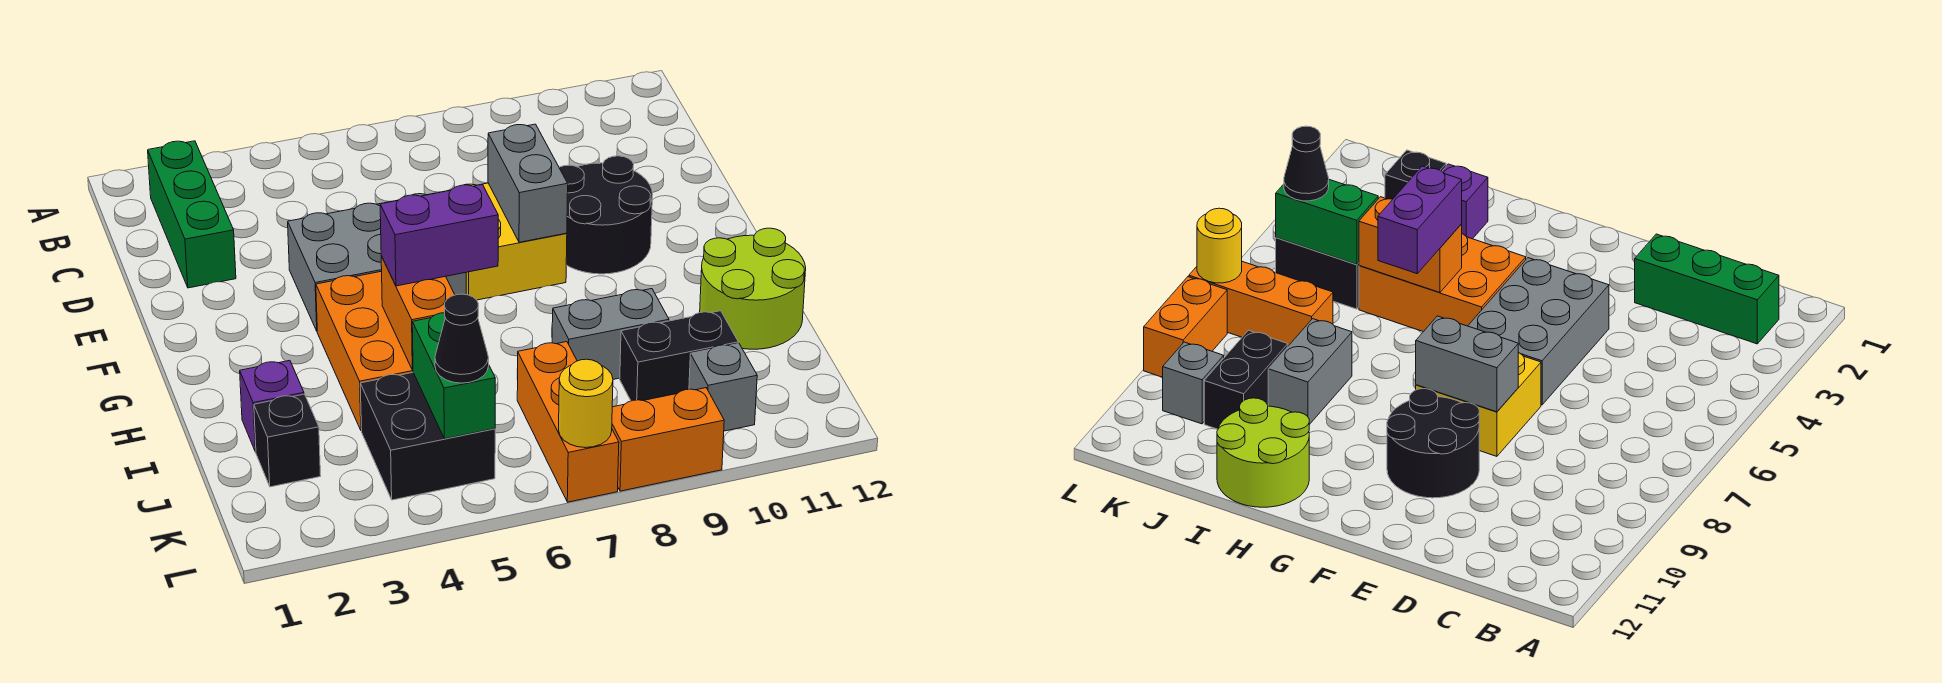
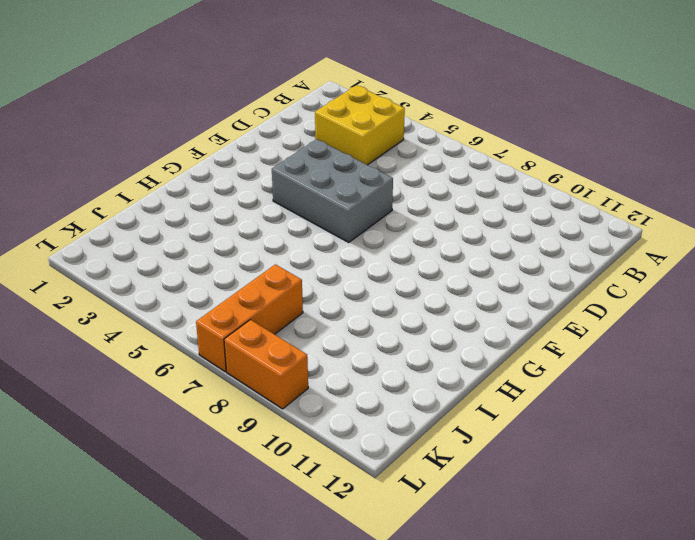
yellow 2x2 brick [315,85,405,165] -> yellow 2x2 brick moved to [439,183,567,300]
none -> green 1x3 brick [148,141,236,288]
none -> black 2x2 round brick [559,156,652,274]
none -> orange 2x3 brick [316,271,413,431]

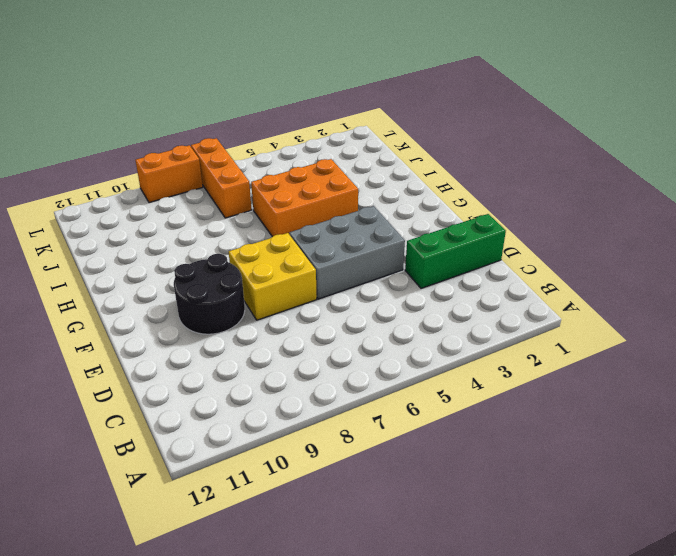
green 1x3 brick [405,214,506,288] -> green 1x3 brick turned to [148,141,236,288]
orange 2x3 brick [251,159,358,237] -> orange 2x3 brick turned to [316,271,413,431]
none -> lime 2x2 round brick [700,228,806,349]
none -> purple 1x1 brick [240,360,304,452]
none -> grey 1x2 brick [552,289,669,380]

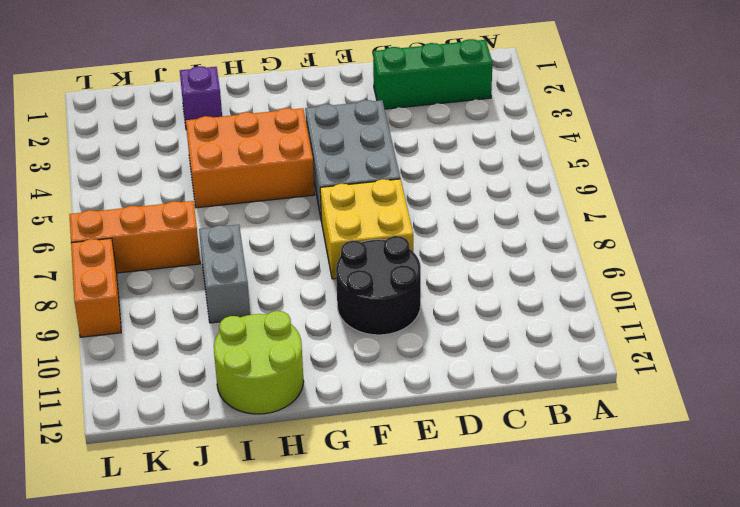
none -> black 1x1 brick [254,394,321,487]
none -> black 2x2 brick [360,373,495,500]
none -> black 1x2 brick [620,311,738,401]

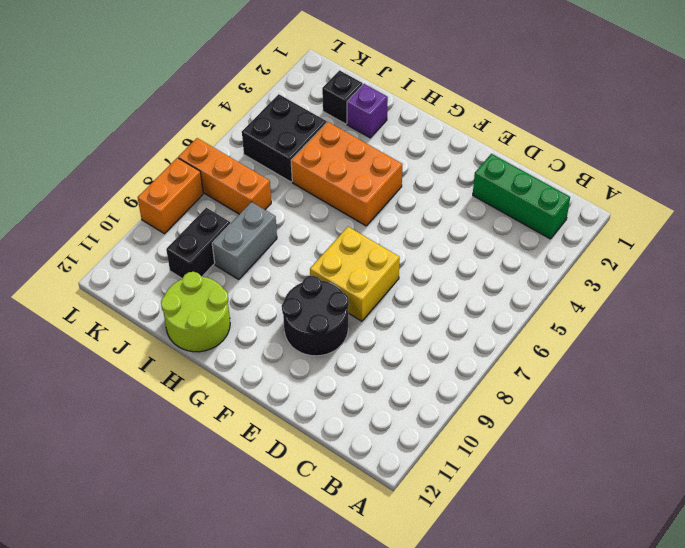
none -> grey 2x3 brick [288,193,466,331]
none -> grey 1x1 brick [689,344,757,431]
none -> grey 1x2 brick [488,124,568,242]

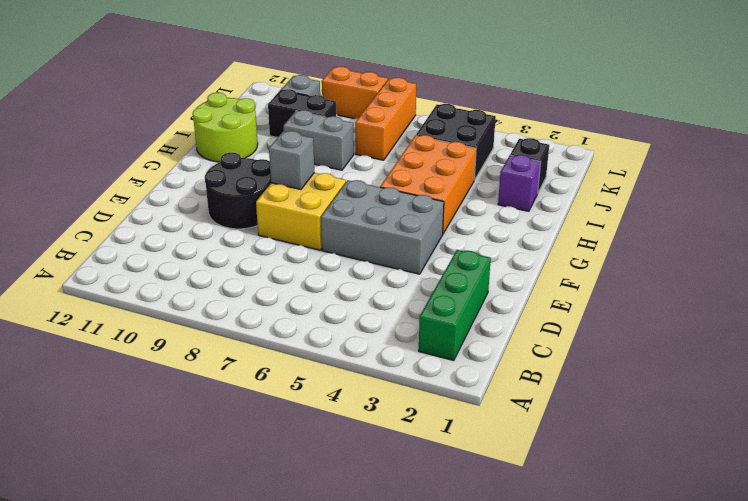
grey 1x1 brick [269,131,314,189] -> grey 1x2 brick [488,124,568,242]
none -> orange 1x2 brick [381,256,455,370]
none -> green 1x2 brick [412,313,495,439]
none -> yellow 1x1 round brick [559,359,613,448]

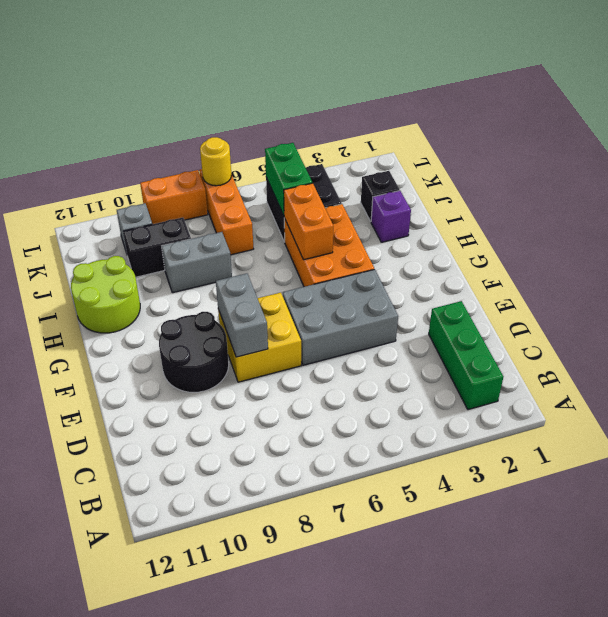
none -> purple 1x2 brick [380,184,498,286]
none -> black 1x1 cone [435,294,489,383]

